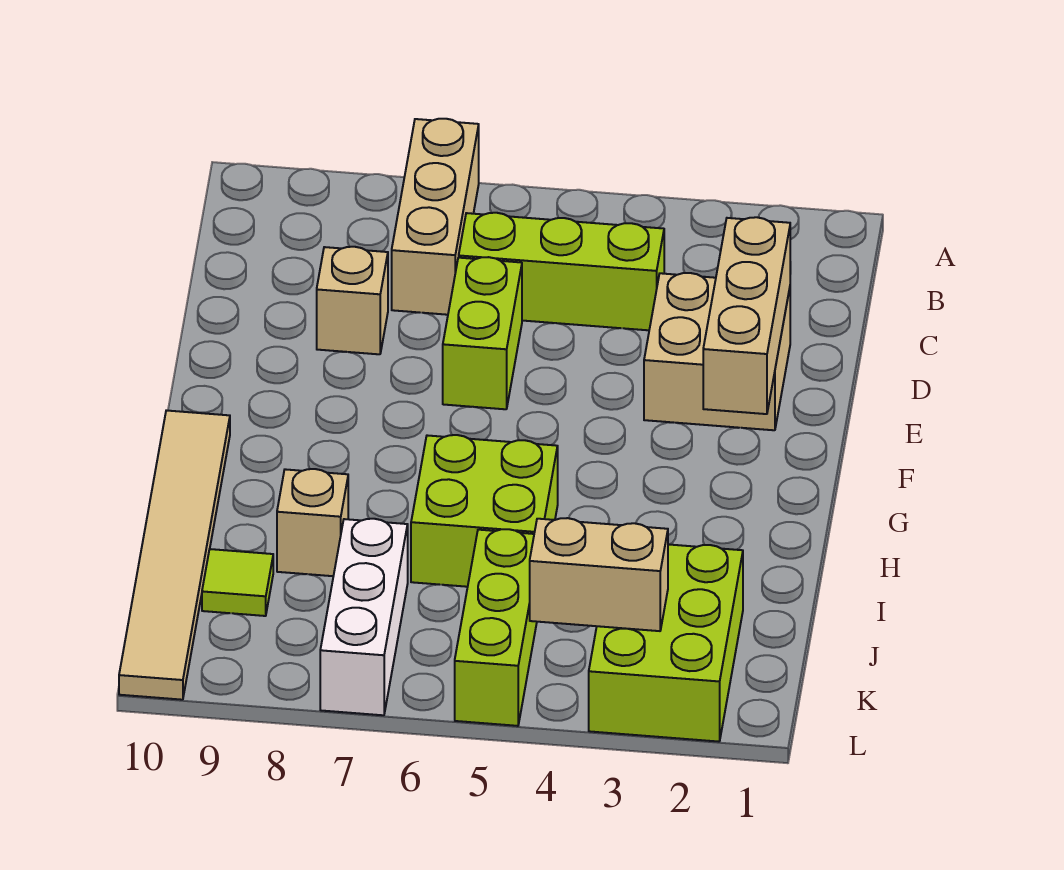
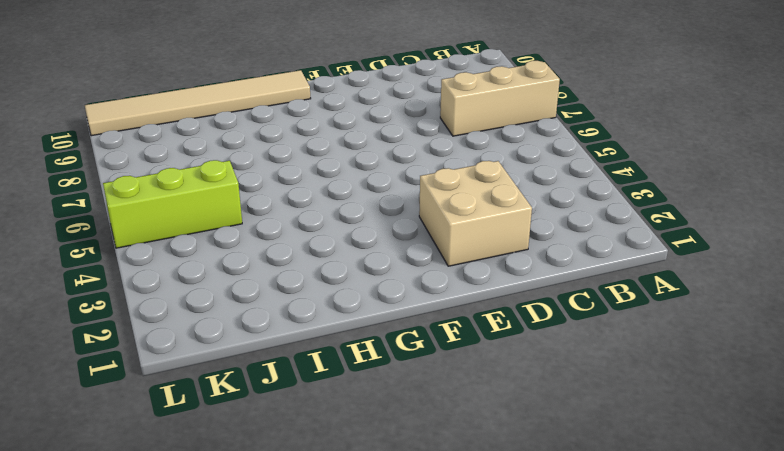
none -> lime 1x3 brick [459,213,664,330]
none -> lime 1x2 brick [443,257,522,409]
none -> tan 1x1 brick [317,247,388,354]

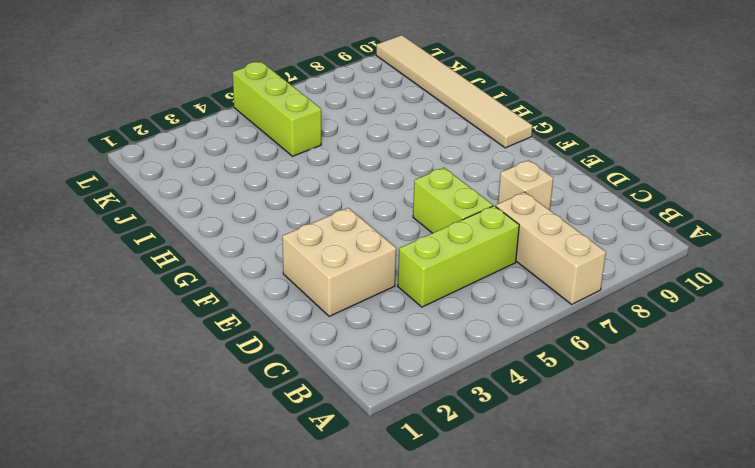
none -> lime 2x2 brick [411,435,558,587]
none -> tan 1x1 brick [277,469,348,576]
none -> lime 2x3 brick [589,544,743,742]

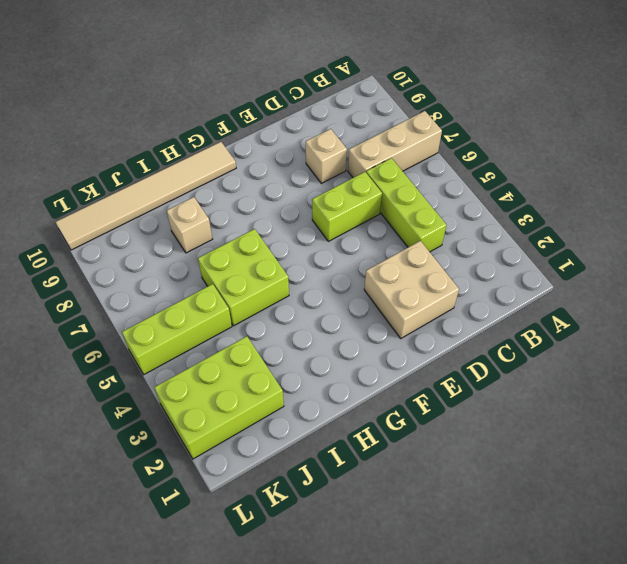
none -> white 1x3 brick [320,519,408,715]
none -> lime 1x1 tile [202,549,273,616]
none -> tan 1x3 brick [703,217,790,414]

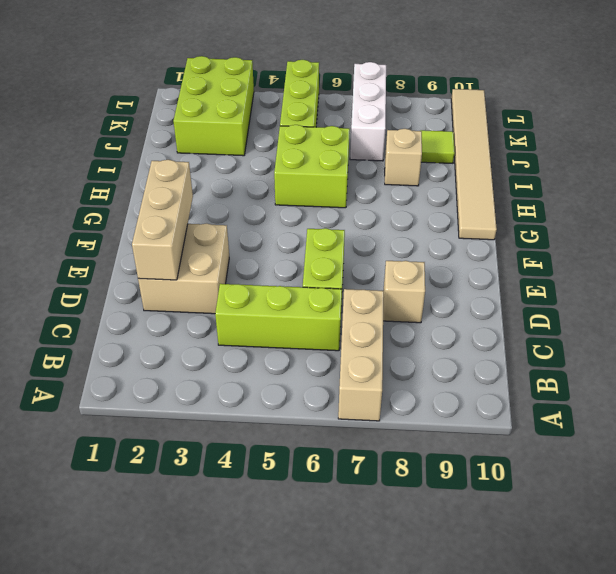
none -> tan 1x2 brick [530,518,668,631]

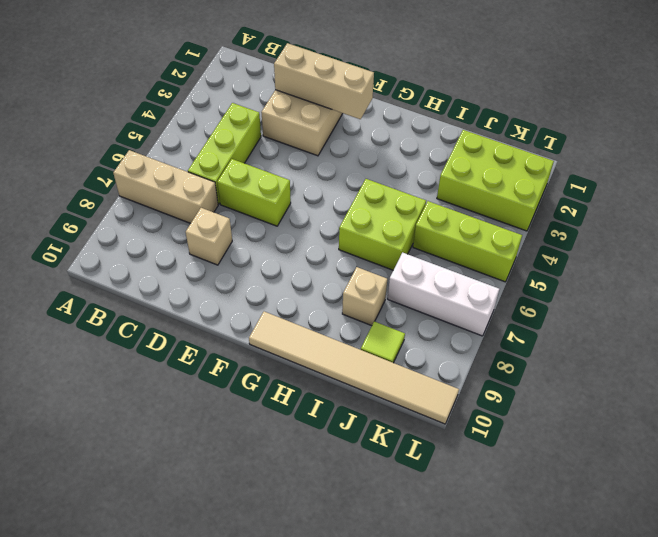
none -> tan 1x2 brick [530,518,668,631]

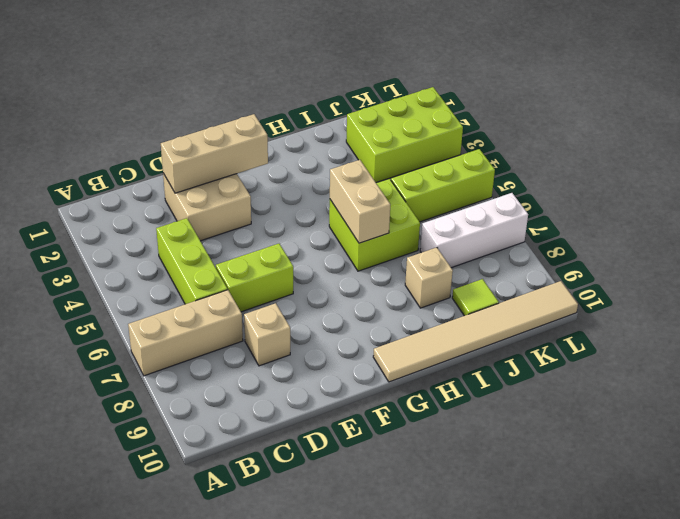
tan 1x2 brick [330,160,390,243] -> tan 1x2 brick moved to [530,518,668,631]

